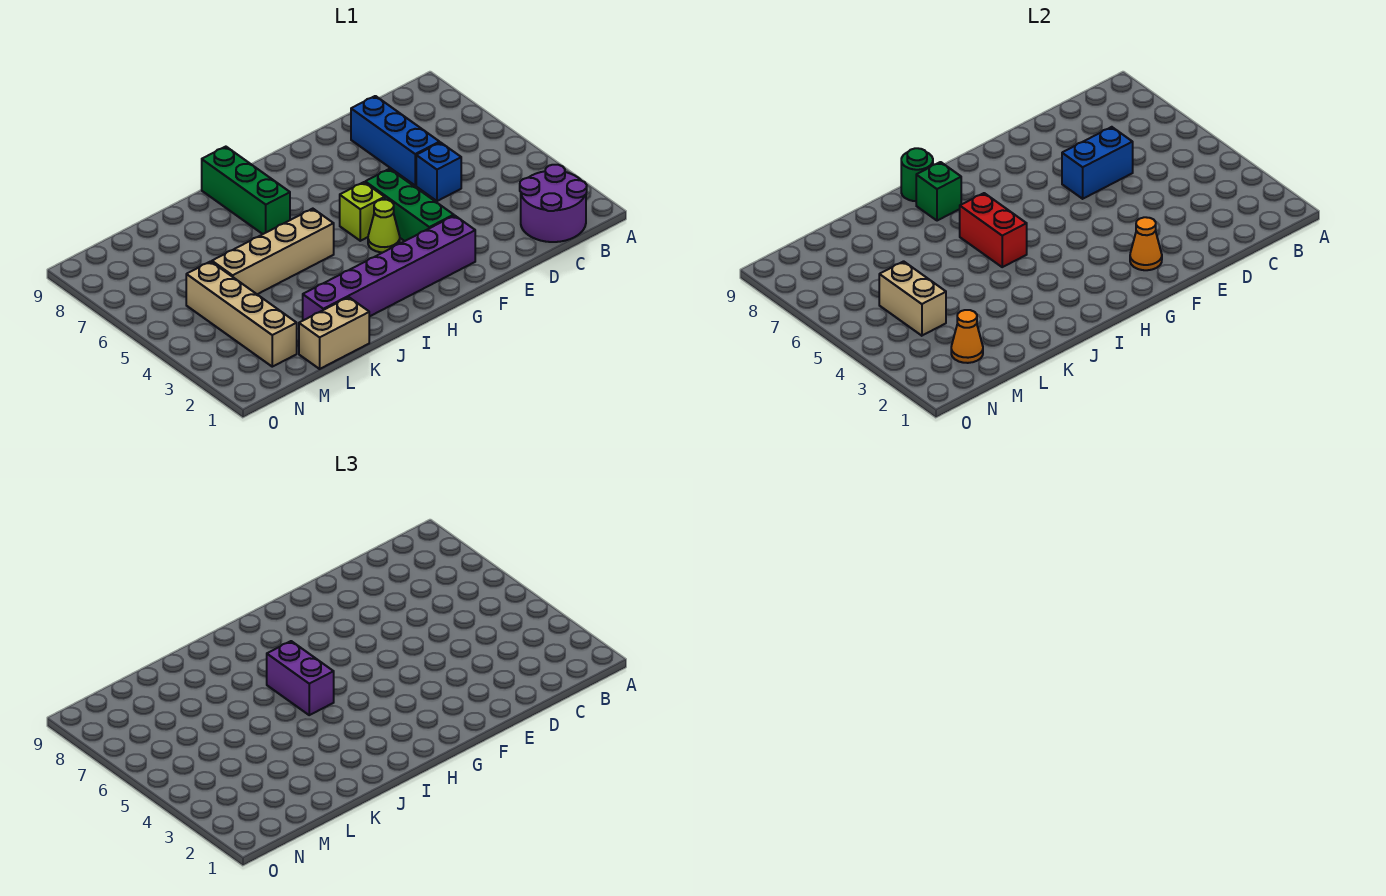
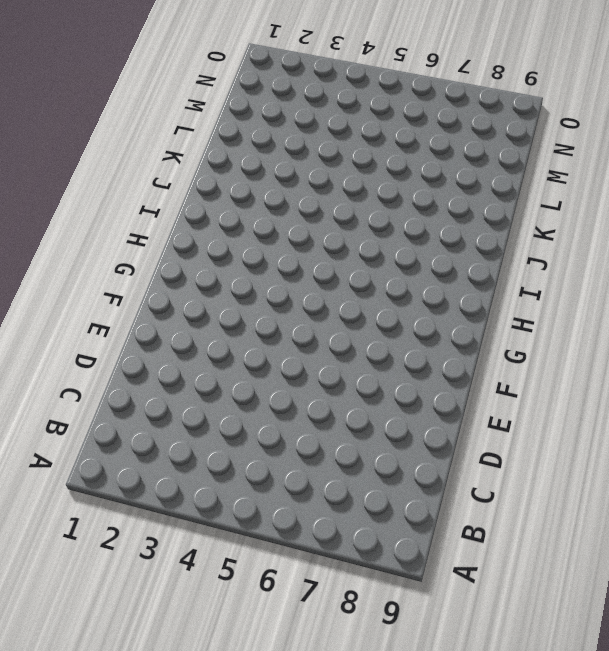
none -> purple 2x2 round brick [520,165,587,242]
none -> blue 1x1 brick [416,143,461,201]
none -> blue 1x3 brick [351,96,440,185]

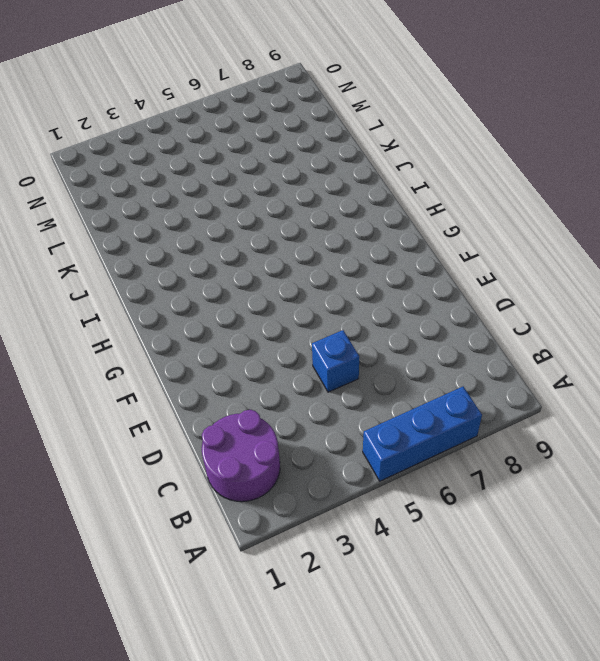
blue 1x3 brick [363,387,482,481] -> blue 1x3 brick moved to [351,96,440,185]
none -> purple 1x6 brick [303,215,475,320]
none -> green 1x3 brick [365,169,454,241]
none -> lime 1x1 cone [368,200,400,252]

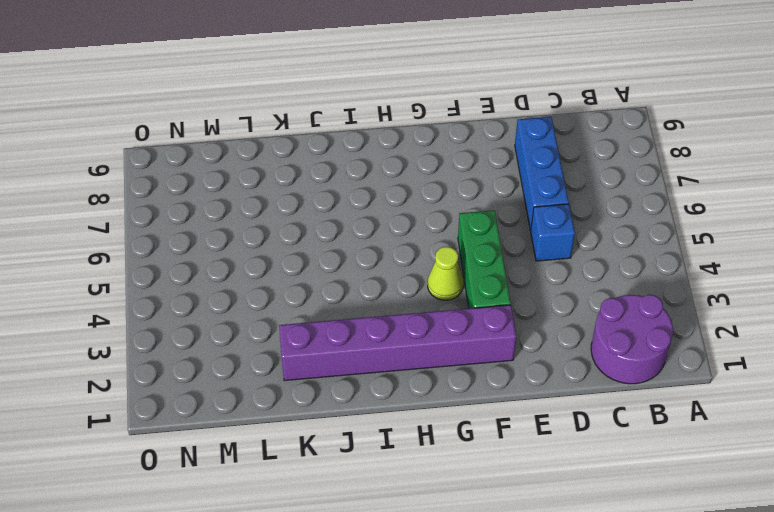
none -> lime 1x1 brick [340,182,385,241]
none -> tan 1x4 brick [212,209,334,294]
none -> green 1x3 brick [202,147,290,234]

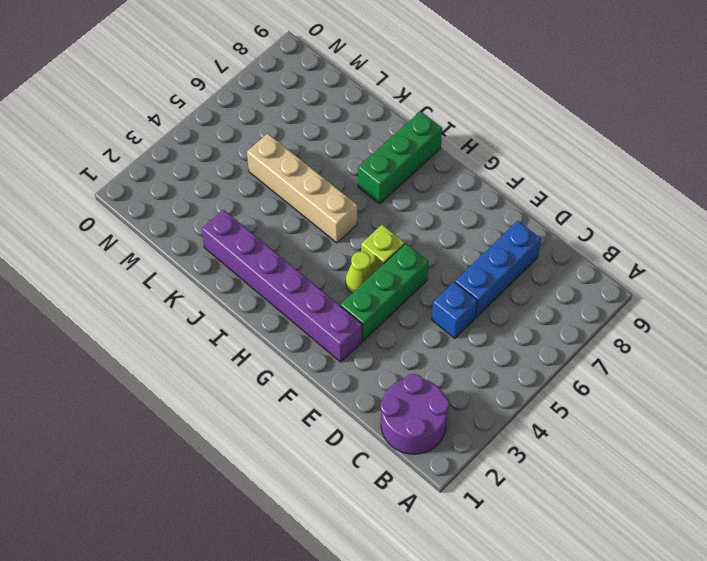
none -> tan 1x2 brick [299,297,369,369]
none -> tan 1x4 brick [186,261,297,367]
none -> blue 1x2 brick [1062,127,1133,199]

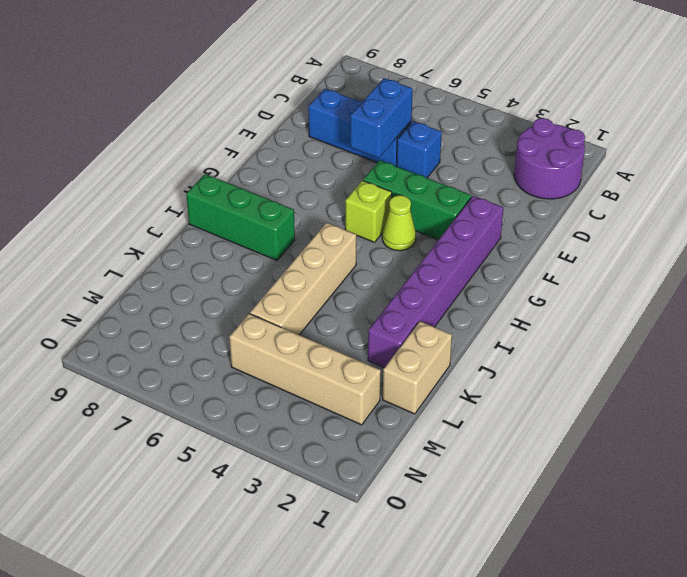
none -> orange 1x1 cone [1130,217,1162,270]
none -> red 1x2 brick [960,193,1027,267]
none -> green 1x1 brick [916,162,961,221]

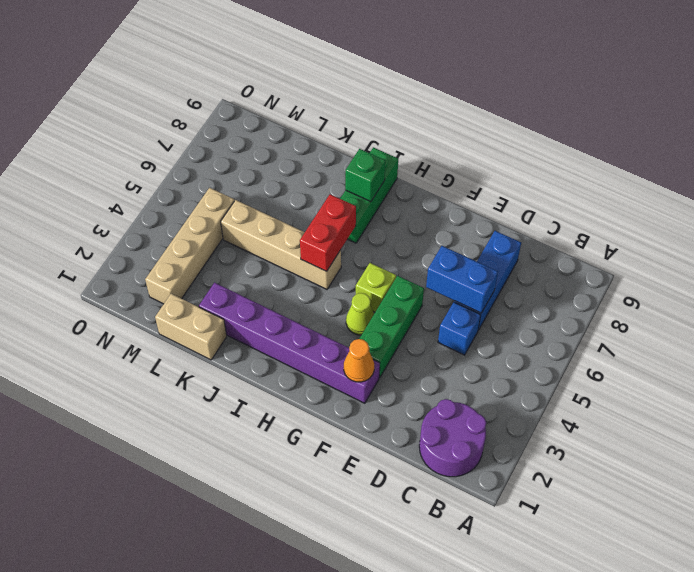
none -> green 1x1 round brick [901,148,933,201]
none -> orange 1x1 cone [951,310,983,363]
none -> tan 1x2 brick [879,261,946,336]

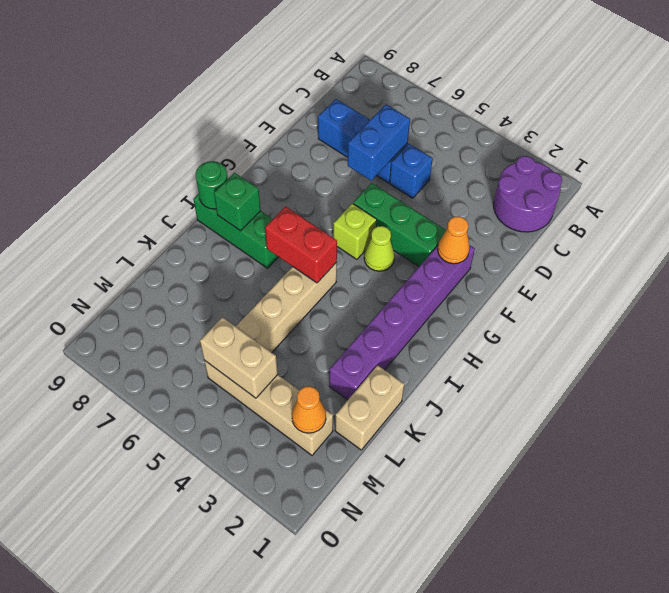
none -> purple 1x2 brick [267,641,334,715]

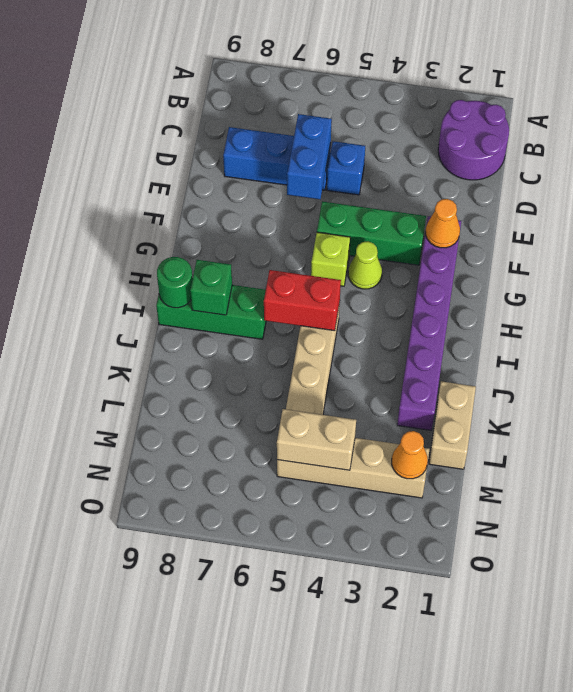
none -> purple 1x2 brick [267,641,334,715]

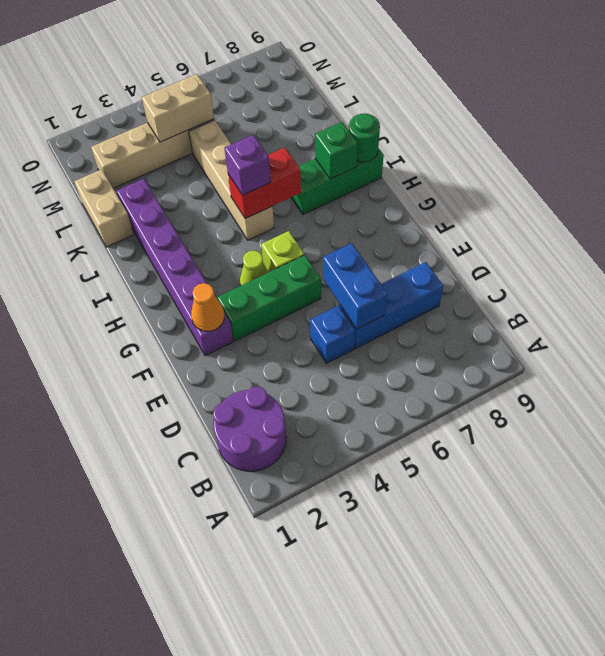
purple 1x1 brick [224,135,271,195] -> purple 1x2 brick [267,641,334,715]
none -> orange 1x1 cone [951,310,983,363]

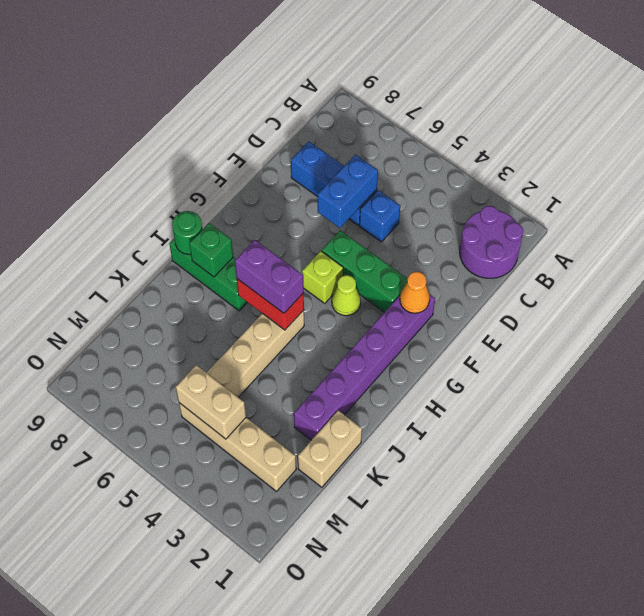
none -> orange 1x1 cone [951,310,983,363]

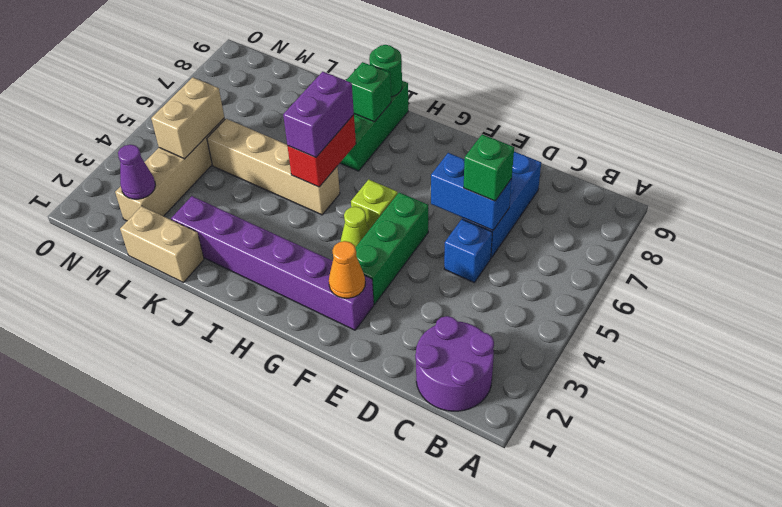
green 1x1 brick [464,134,514,201] -> none
purple 1x1 cone [118,145,155,199] -> orange 1x1 cone [951,310,983,363]

